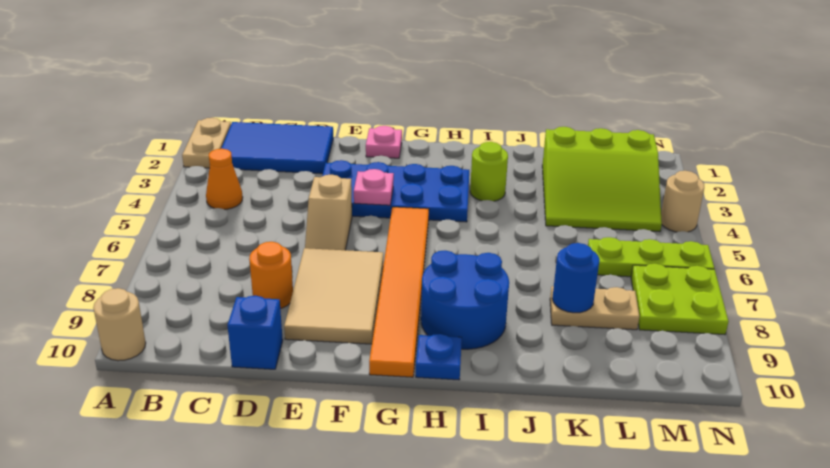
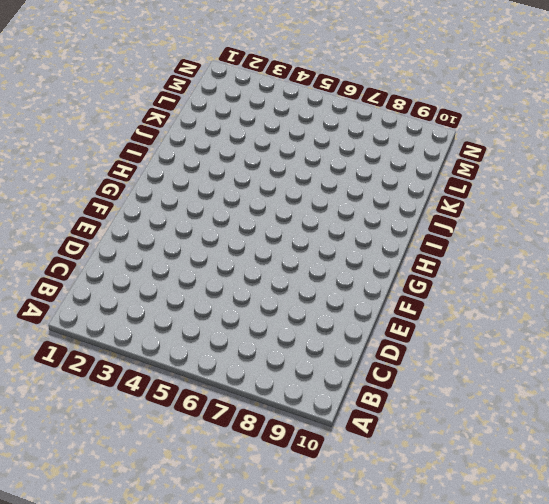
none -> tan 1x2 plate [182,118,231,168]
none -> tan 1x1 round brick [93,288,146,361]
none -> blue 2x3 tile [221,122,333,174]

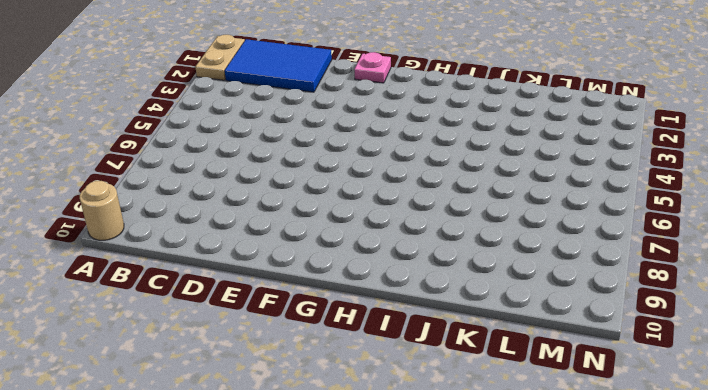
none -> orange 1x1 cone [206,149,243,209]
none -> orange 1x1 round brick [249,242,293,309]
none -> blue 1x1 brick [227,296,283,369]

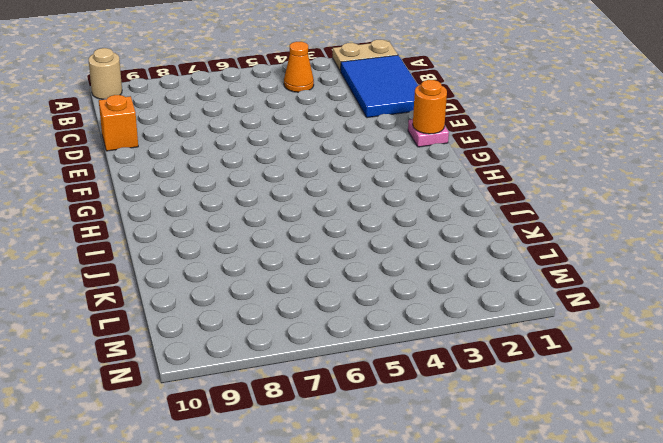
orange 1x1 brick [99,95,138,151] -> blue 1x1 brick [227,296,283,369]
orange 1x1 round brick [413,80,447,134] -> orange 1x1 round brick moved to [249,242,293,309]
none -> blue 2x4 plate [322,160,469,222]
none -> tan 1x2 slope [305,175,352,250]
none -> tan 2x3 tile [284,248,383,344]

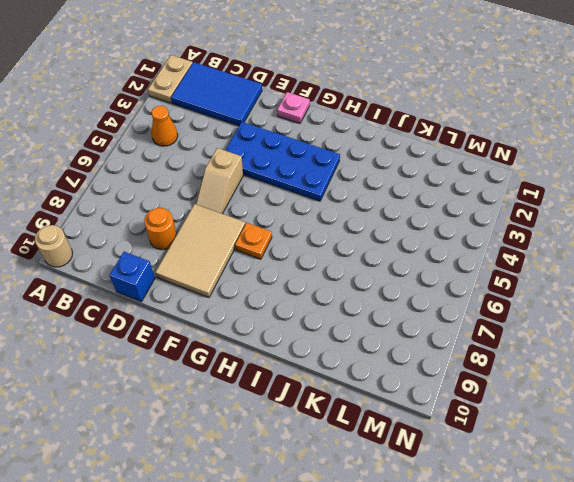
orange 1x1 plate [235,223,272,259] -> orange 1x6 tile [369,207,429,377]
none -> blue 2x2 round brick [421,251,509,349]
none -> blue 1x1 plate [416,334,462,380]
none -> lime 1x1 round brick [470,142,508,201]

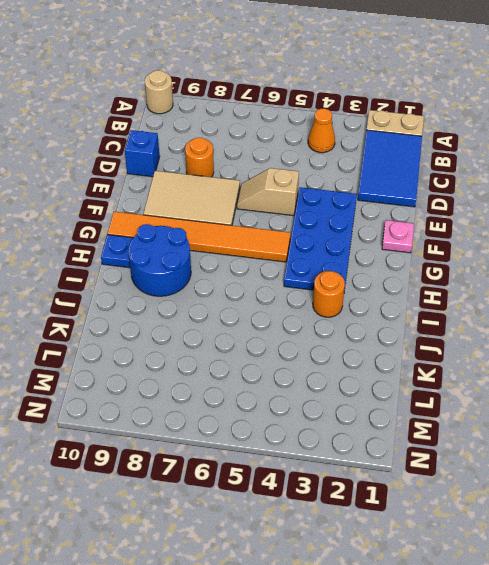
orange 1x1 round brick [313,271,345,317] -> lime 1x1 round brick [470,142,508,201]
none -> lime 3x3 slope [542,127,662,232]
none -> tan 1x2 plate [550,286,639,330]
none -> lime 1x3 plate [588,237,714,277]

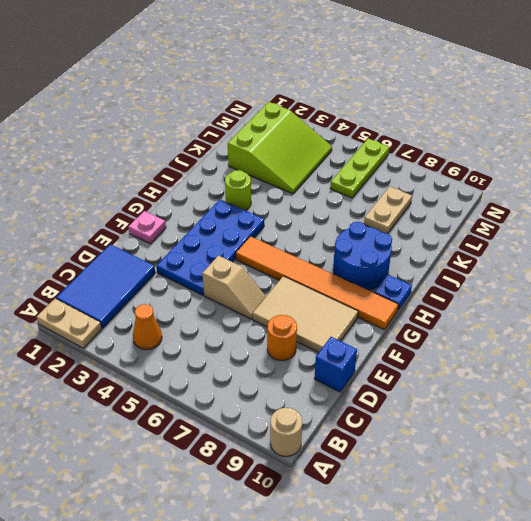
none -> lime 2x2 plate [631,264,729,335]
none -> tan 1x1 round brick [661,171,704,232]
none -> pink 1x1 plate [354,169,394,205]

